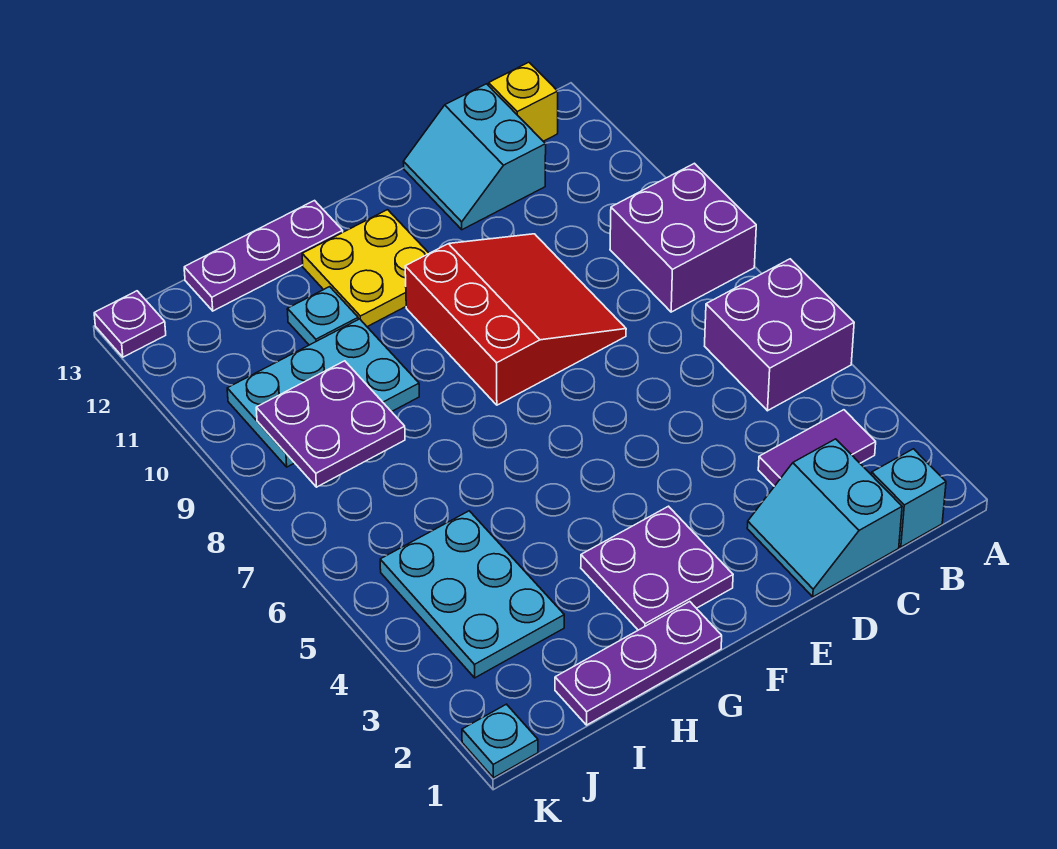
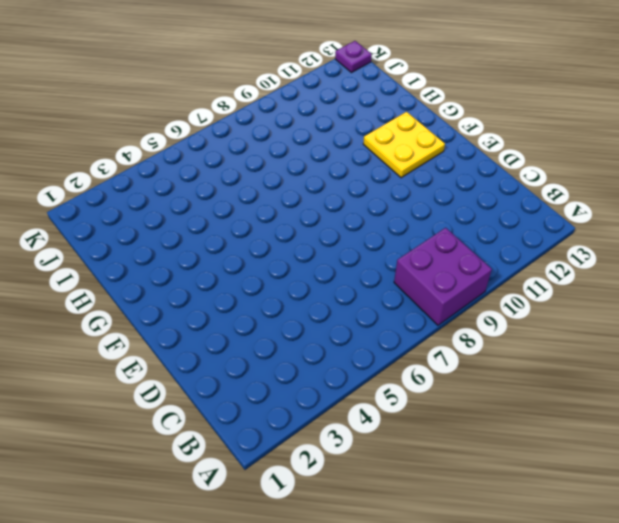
none -> purple 2x2 brick [705,259,854,411]
none -> cyan 1x1 brick [872,449,946,547]
none -> purple 1x2 tile [758,410,876,486]

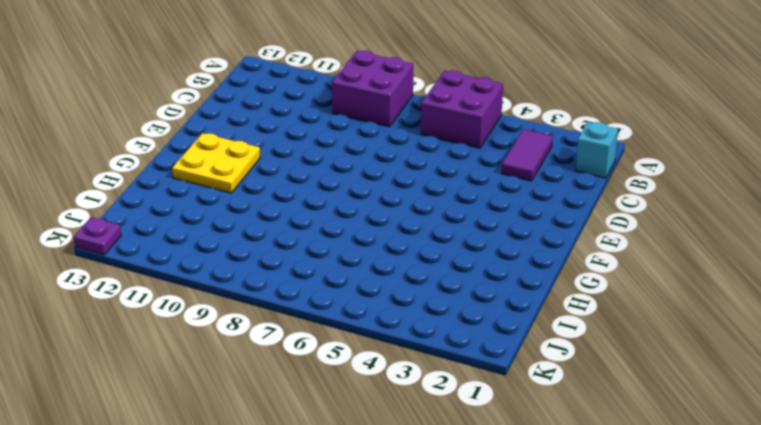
none -> yellow 1x1 brick [489,62,558,141]
none -> cyan 2x2 slope [747,439,902,597]
none -> cyan 2x2 slope [404,84,546,230]

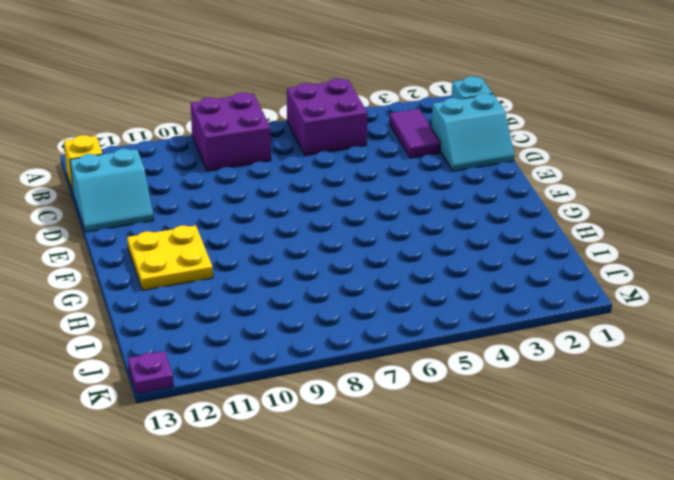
none -> red 3x3 slope [405,234,626,405]
none -> purple 2x2 plate [581,506,733,630]
none -> purple 1x3 plate [555,602,722,725]

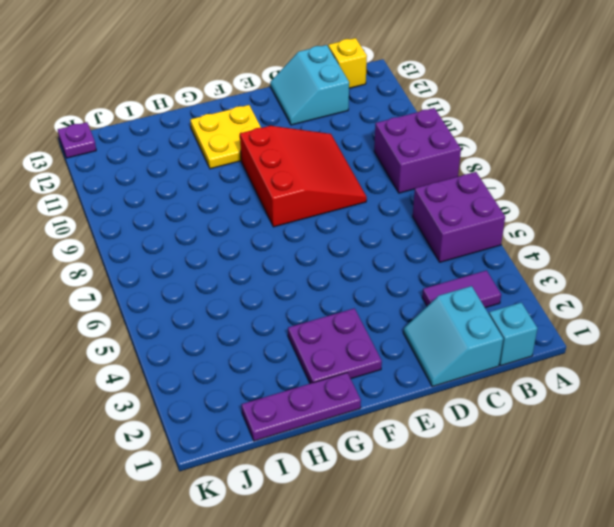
none -> purple 1x3 plate [184,201,343,311]
none -> cyan 2x3 plate [227,319,419,467]
none -> cyan 1x1 plate [287,287,358,345]

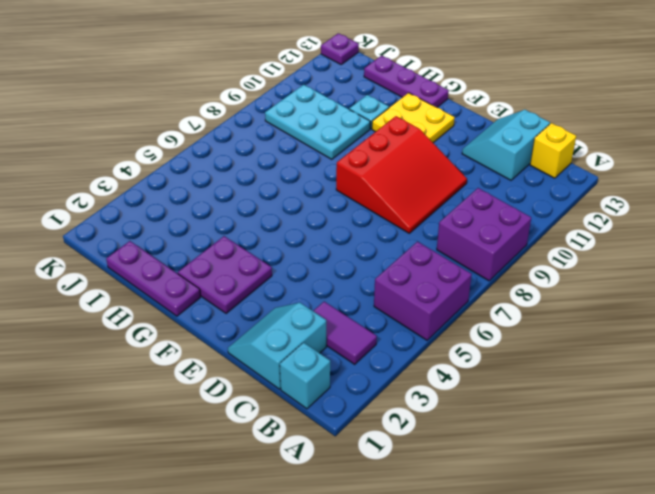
none -> cyan 2x3 plate [380,511,564,678]
none -> cyan 1x1 plate [462,704,538,778]
none -> purple 2x2 plate [256,361,405,487]

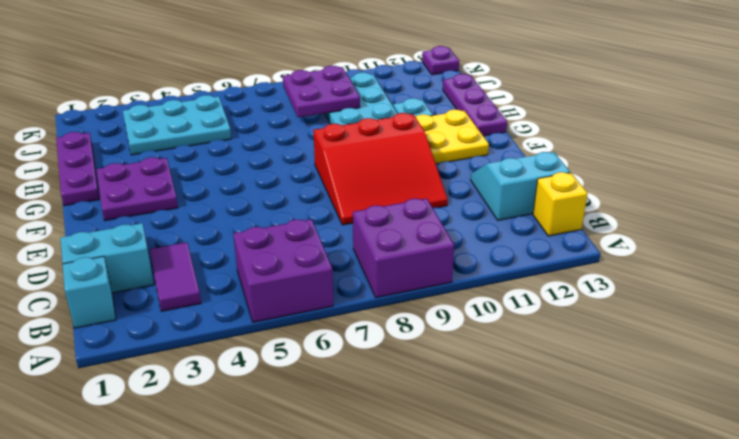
none -> cyan 1x1 plate [462,704,538,778]

